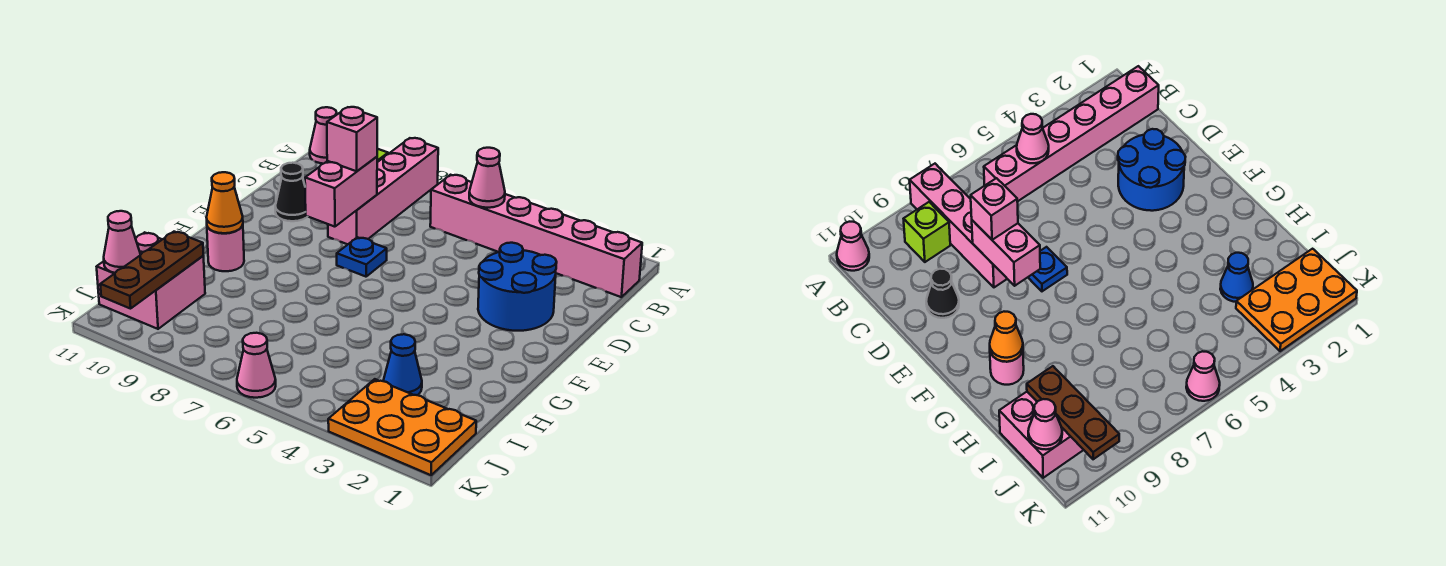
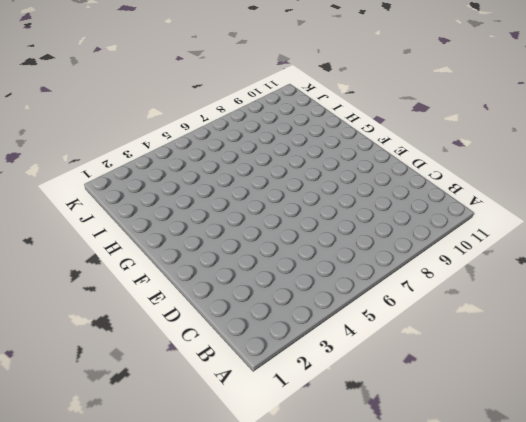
none -> pink 1x4 brick [328,138,438,245]
none -> pink 1x1 cone [310,107,337,164]
none -> pink 1x6 brick [430,175,642,297]

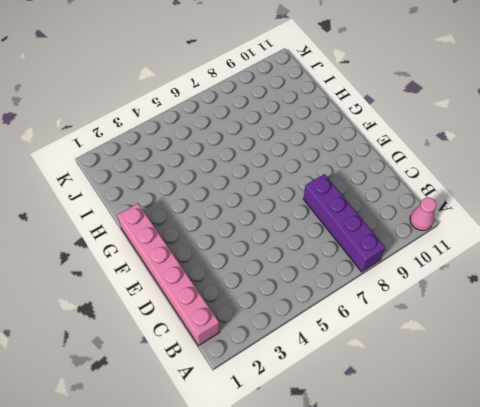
purple 1x4 brick [303,174,385,272] -> pink 1x4 brick [328,138,438,245]
pink 1x6 brick [118,204,220,346] -> pink 1x6 brick turned to [430,175,642,297]
none -> lime 1x1 brick [904,202,950,262]
none -> blue 2x2 round brick [478,243,557,331]
none -> black 1x1 cone [275,163,307,221]

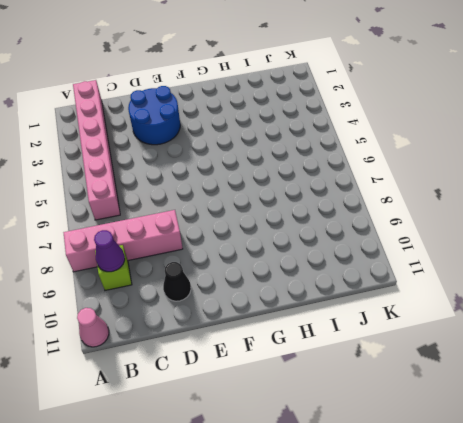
purple 1x1 cone [94,230,125,272] -> none
none -> blue 1x1 plate [337,237,387,277]
none -> pink 1x1 round brick [207,225,244,271]
none -> blue 1x1 cone [384,334,422,395]

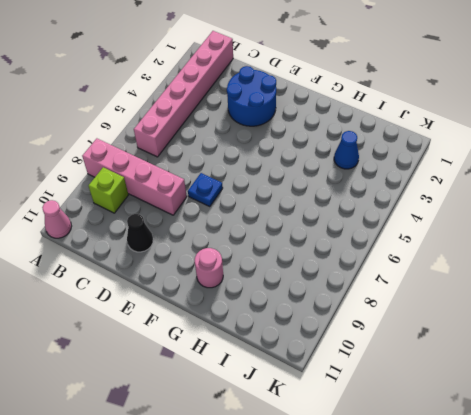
none -> pink 2x2 brick [97,232,205,329]
none -> orange 2x3 plate [328,379,476,475]
none -> pink 1x1 cone [237,333,276,398]

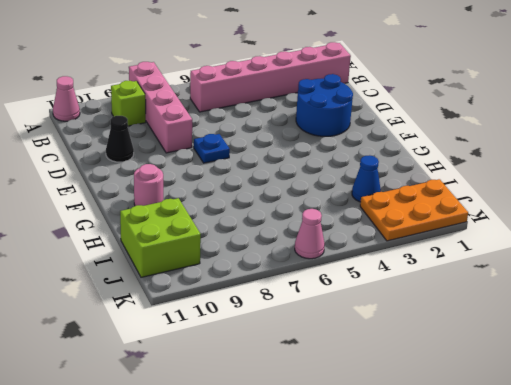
lime 2x2 brick [120,198,201,277] -> pink 2x2 brick [97,232,205,329]
none -> pink 1x1 cone [469,148,505,208]
none -> pink 1x2 brick [305,157,377,227]
none -> orange 1x1 cone [207,172,243,233]

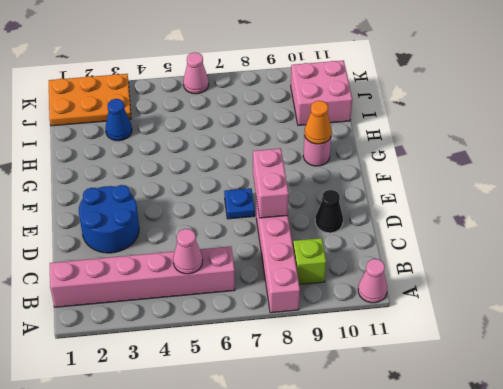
none -> brown 1x3 plate [100,232,203,309]
none -> pink 1x1 cone [104,211,140,273]
none -> pink 1x1 brick [327,107,377,171]

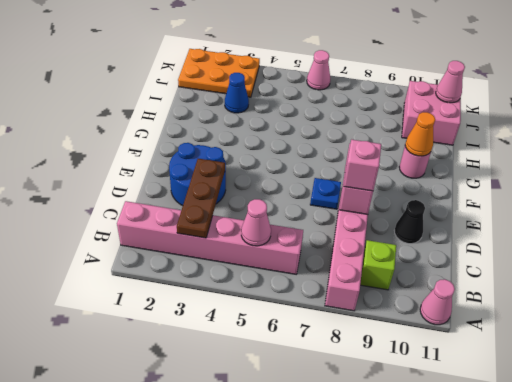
brown 1x3 plate [177,159,225,238] -> brown 1x3 plate moved to [100,232,203,309]

